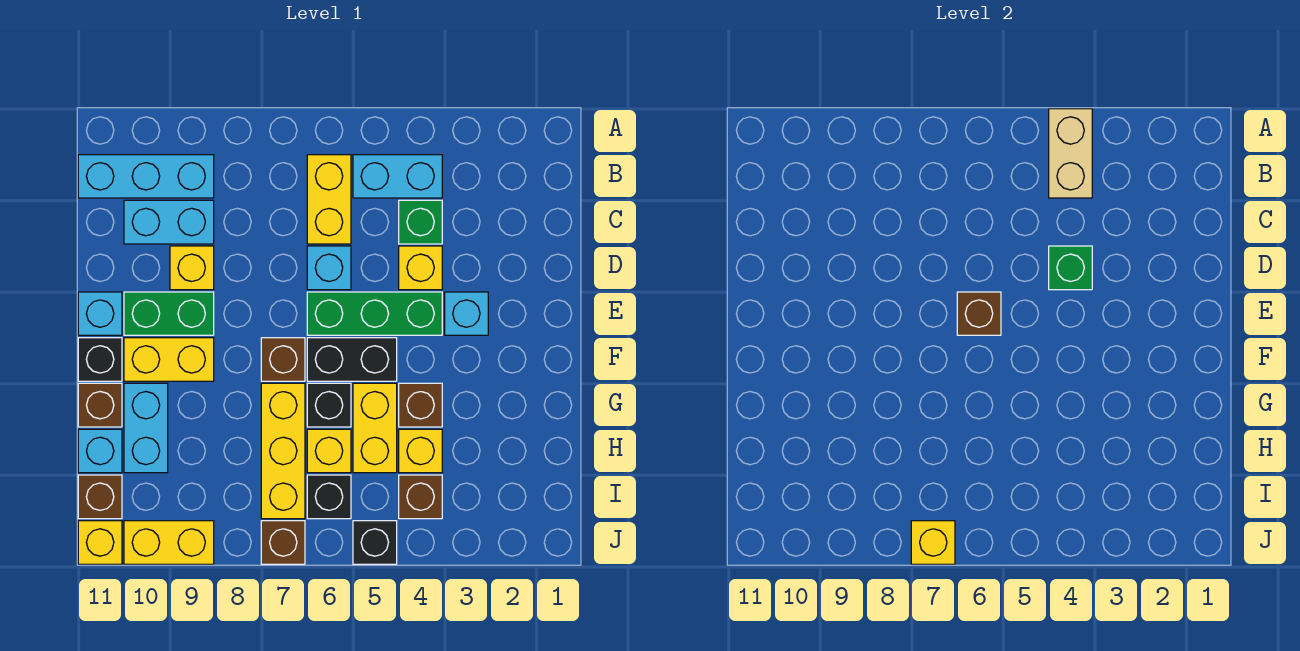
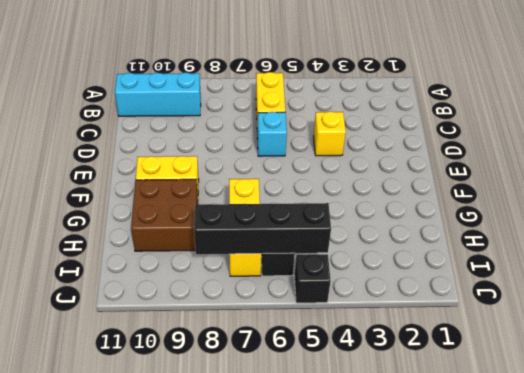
brown 2x2 brick [131,179,198,251] -> cyan 1x2 brick [124,383,168,473]
black 1x4 brick [194,203,331,254] -> none
none -> cyan 1x2 brick [353,155,442,198]
none -> green 1x1 brick [399,200,442,244]
none -> cyan 1x2 brick [124,200,214,244]
none -> yellow 1x1 brick [170,246,214,290]

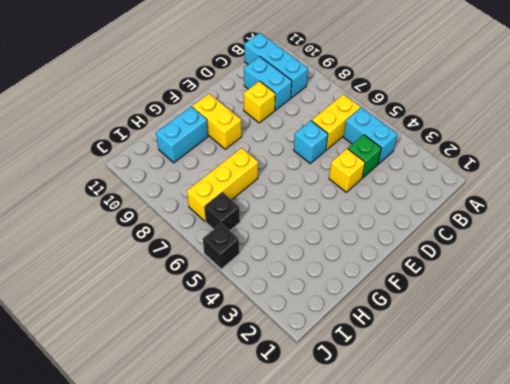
none -> cyan 1x1 brick [445,292,488,335]
none -> green 1x3 brick [307,292,442,335]
none -> green 1x2 brick [124,292,214,335]
none -> cyan 1x1 brick [78,292,122,335]

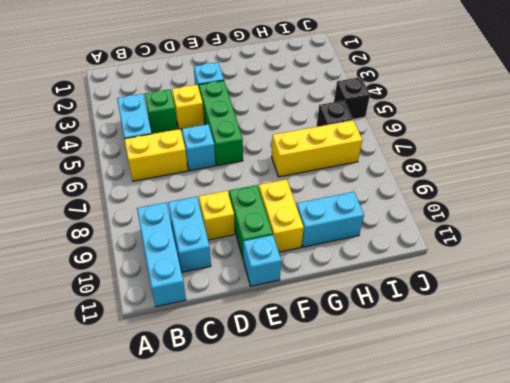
none -> black 1x2 brick [307,338,397,381]
none -> brown 1x1 brick [261,338,305,381]
none -> black 1x1 brick [78,338,122,381]
none -> brown 1x1 brick [399,383,442,427]

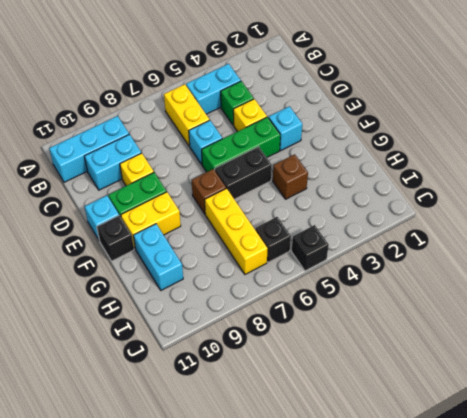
none -> yellow 1x2 brick [353,383,397,473]
none -> black 1x1 brick [307,383,351,427]
none -> brown 1x1 brick [78,383,122,427]
none -> yellow 1x1 brick [399,429,442,473]

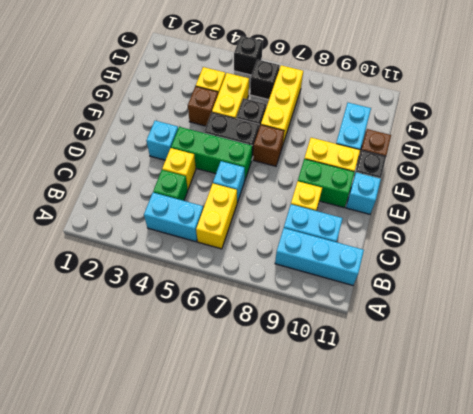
none -> yellow 1x1 brick [307,429,351,473]
none -> cyan 1x1 brick [78,429,122,473]
none -> brown 1x1 brick [399,475,442,519]
none -> brown 1x1 brick [78,475,122,519]

